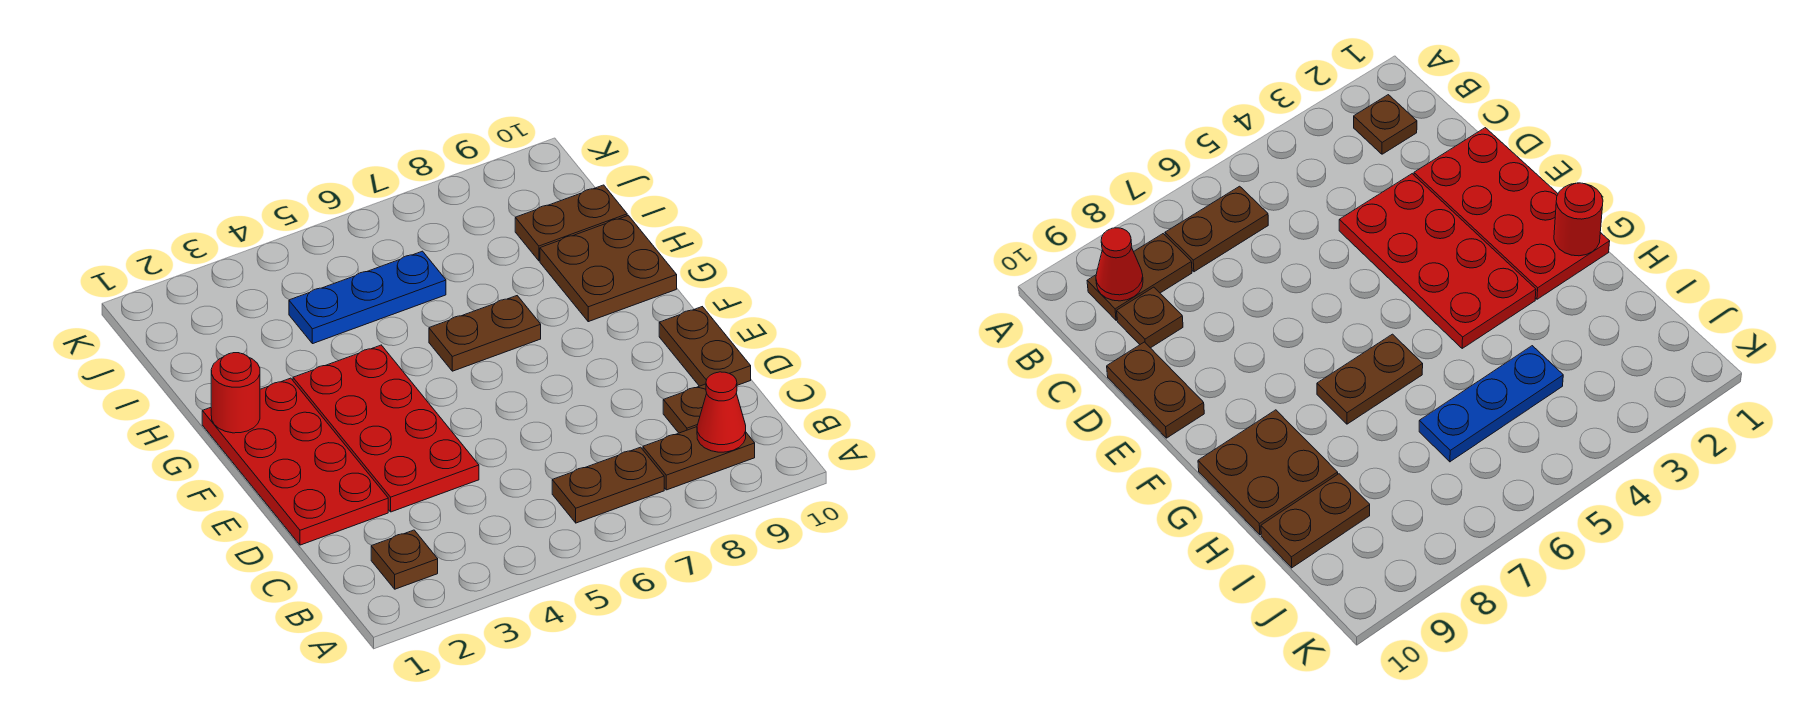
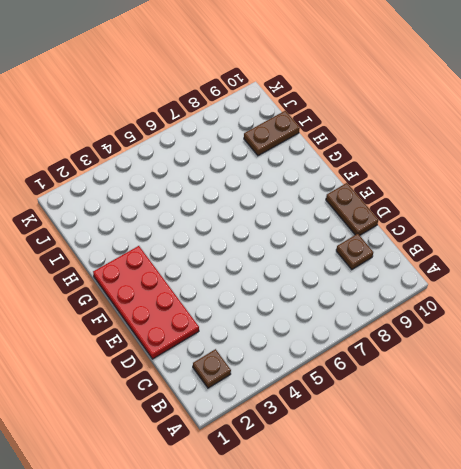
none -> brown 1x2 plate [552,447,664,523]
none -> brown 1x2 plate [643,427,755,490]
none -> red 2x4 plate [293,345,479,512]

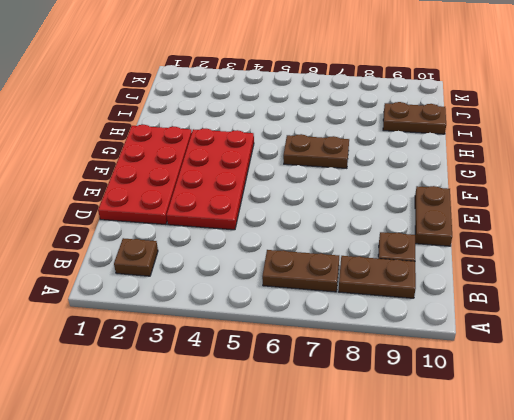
none -> brown 2x2 plate [540,215,677,322]
none -> blue 1x3 plate [289,251,446,344]
none -> red 1x1 cone [697,372,746,452]

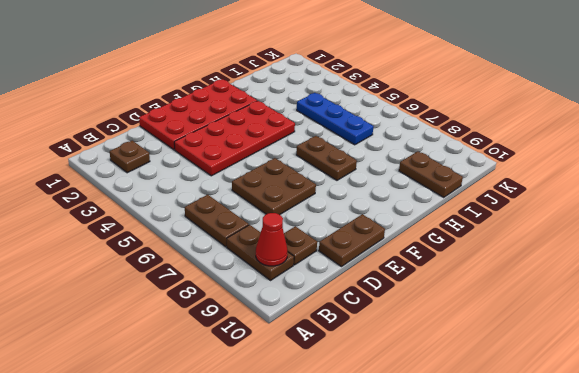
brown 2x2 plate [232,158,316,215] -> brown 2x2 plate moved to [540,215,677,322]
none -> red 1x1 round brick [211,353,260,433]

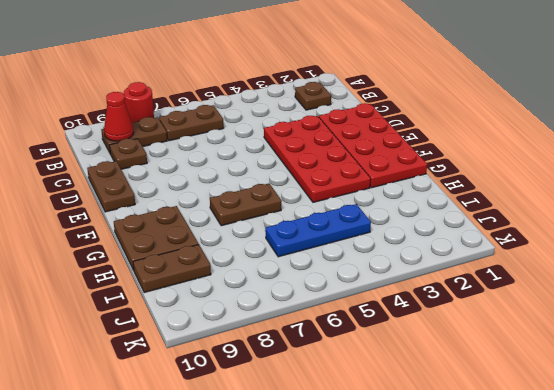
red 1x1 round brick [124,82,154,123] -> red 1x1 round brick moved to [211,353,260,433]

